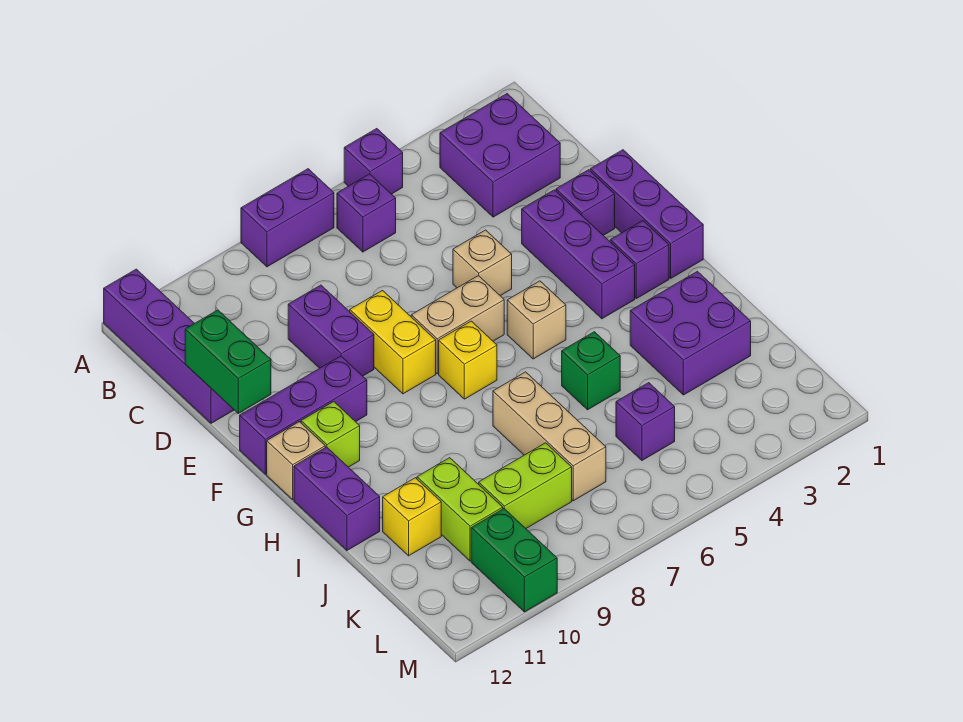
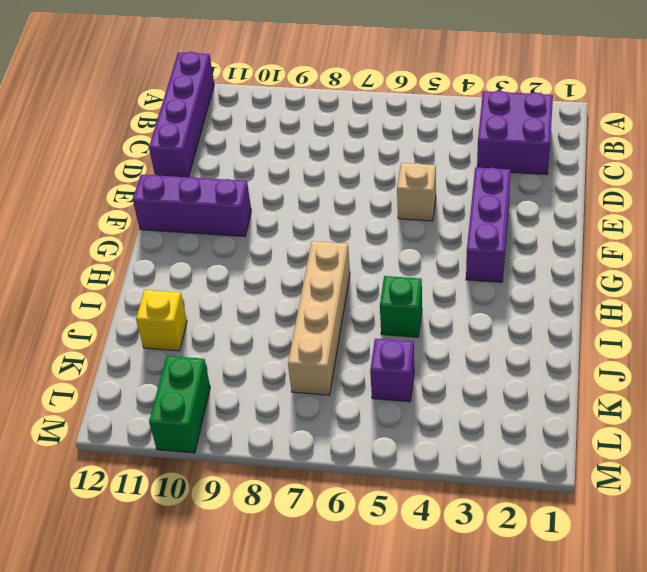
tan 1x4 brick [288,241,350,395] -> tan 1x3 brick [493,372,606,501]
none -> purple 1x1 brick [344,129,403,194]
none -> purple 1x2 brick [241,169,334,267]
none -> purple 1x1 brick [337,174,396,252]

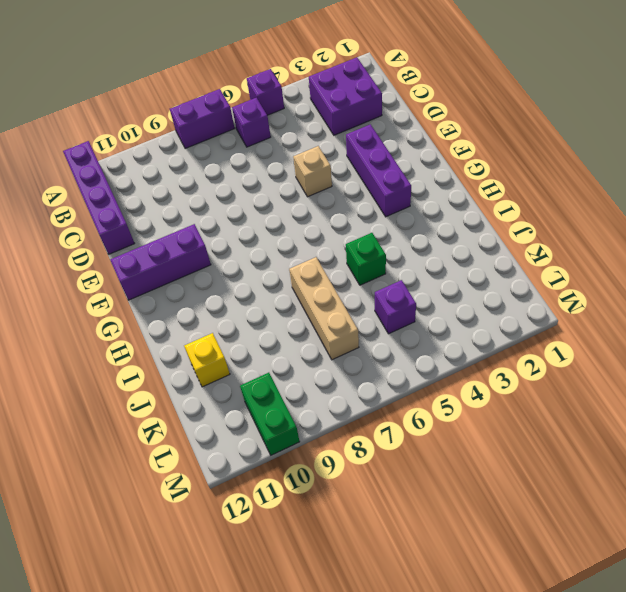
none -> purple 1x2 brick [288,285,374,376]
none -> purple 1x3 brick [590,150,703,278]
none -> purple 1x1 brick [556,170,615,235]

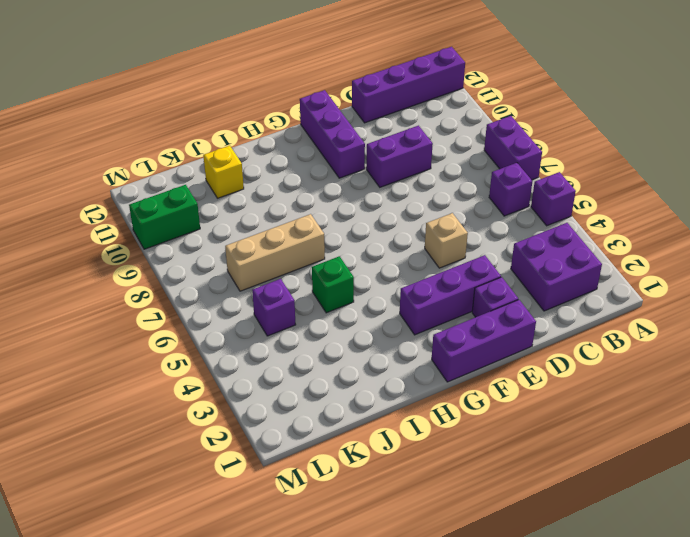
none -> yellow 1x2 brick [350,291,436,394]
none -> tan 1x2 brick [411,276,504,374]
none -> purple 1x1 brick [610,221,669,299]

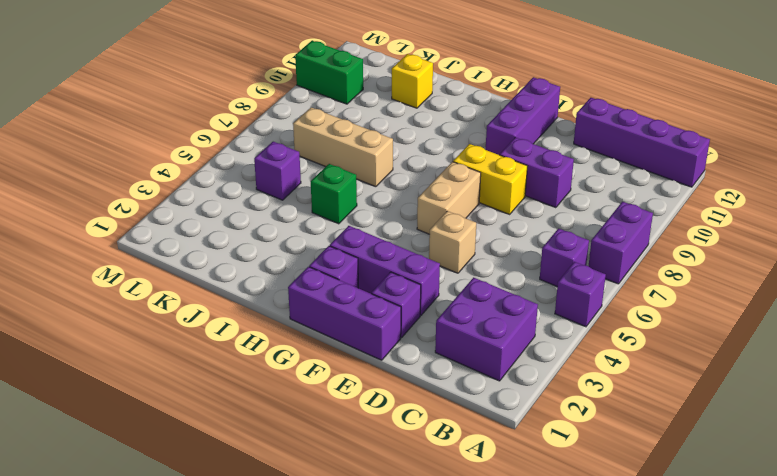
none -> tan 1x1 brick [507,281,566,359]
none -> yellow 1x1 brick [439,321,497,399]
none -> lime 1x1 brick [301,402,360,467]

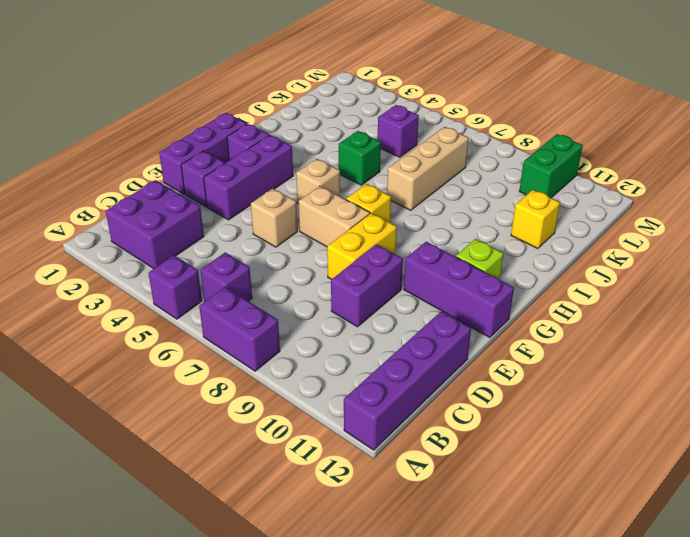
none -> tan 1x1 brick [267,422,325,499]
none -> purple 1x2 brick [294,447,380,550]
none -> purple 2x2 brick [630,271,751,395]

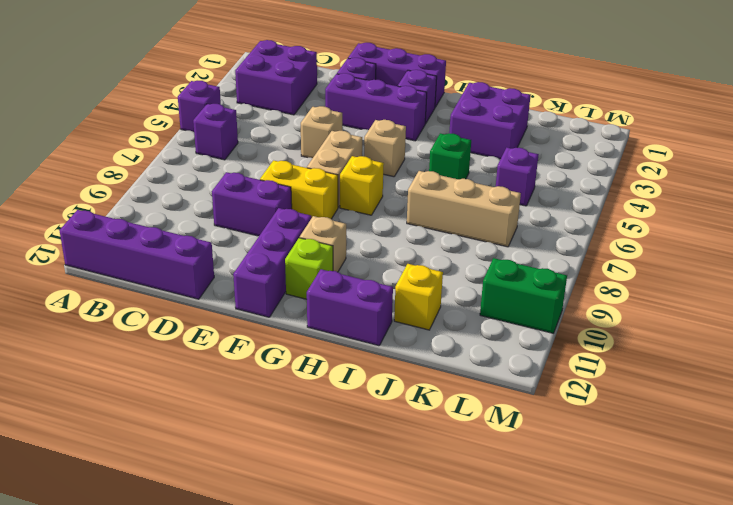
tan 1x1 brick [300,216,346,272] -> tan 1x1 brick moved to [267,422,325,499]
none -> purple 1x2 brick [241,169,334,267]
none -> lime 1x2 brick [417,458,503,561]
none -> lime 1x2 brick [479,443,572,528]

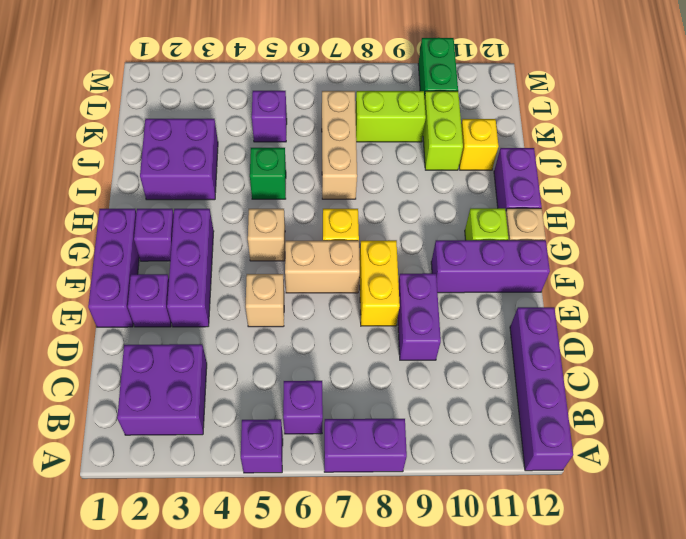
none -> green 1x2 brick [185,310,271,413]

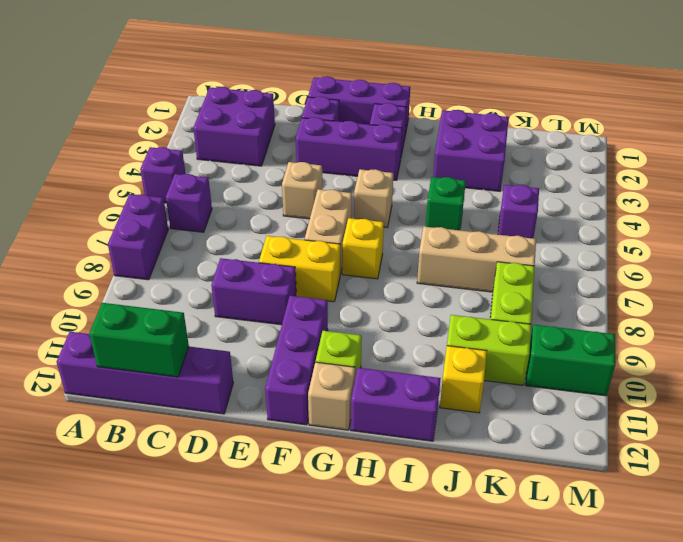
green 1x2 brick [89,303,189,377] -> green 1x2 brick moved to [185,310,271,413]

